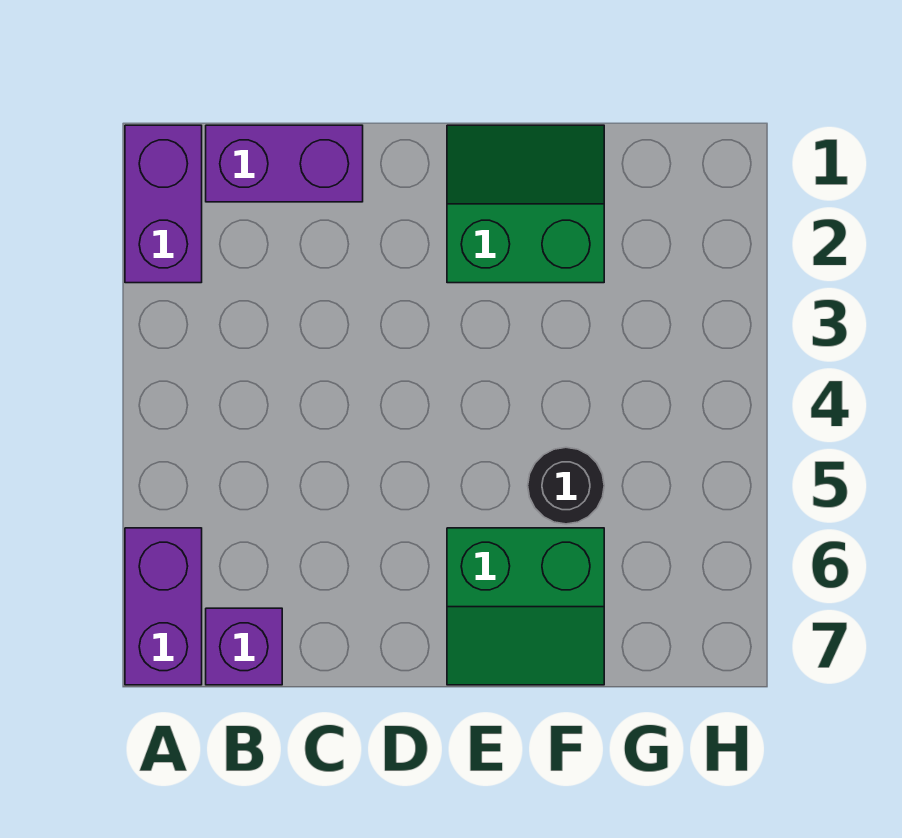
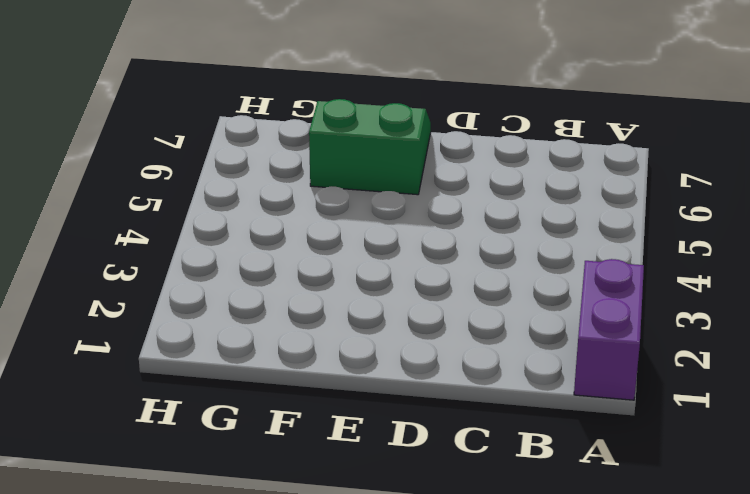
none -> purple 1x2 brick [125,528,202,685]
none -> purple 1x2 brick [206,125,363,202]

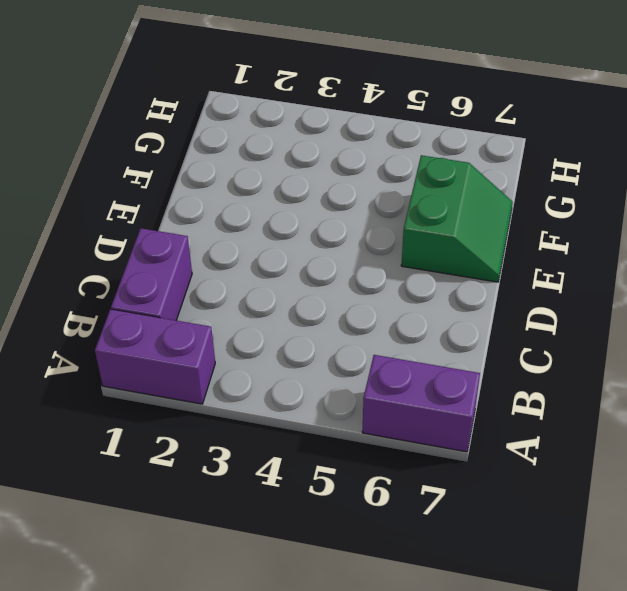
none -> purple 1x1 brick [206,608,282,685]
none -> green 2x2 slope [447,125,604,283]

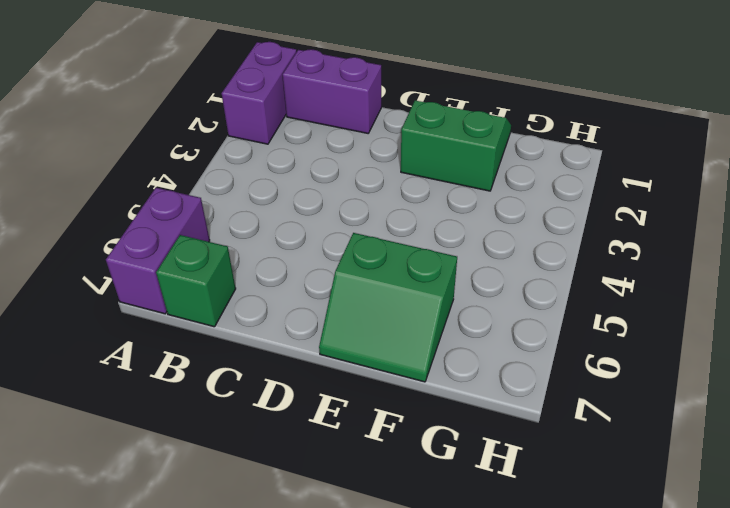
green 1x1 brick [156,235,236,327] -> purple 1x1 brick [206,608,282,685]
none -> black 1x1 round brick [528,447,604,524]

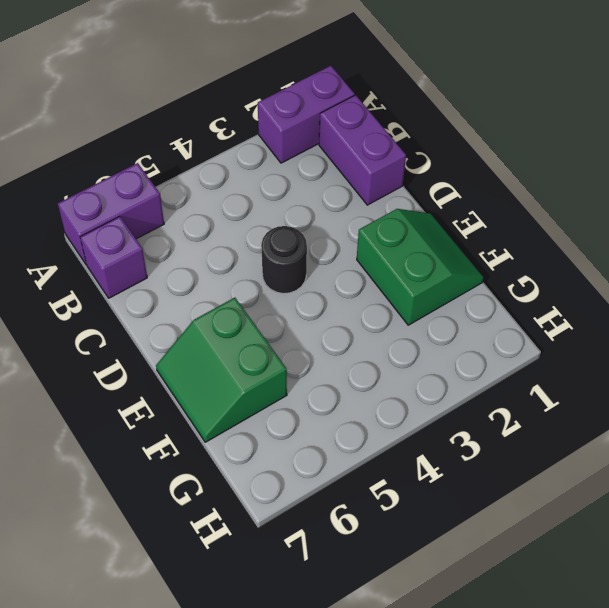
black 1x1 round brick [261,226,307,294] -> black 1x1 round brick moved to [528,447,604,524]

